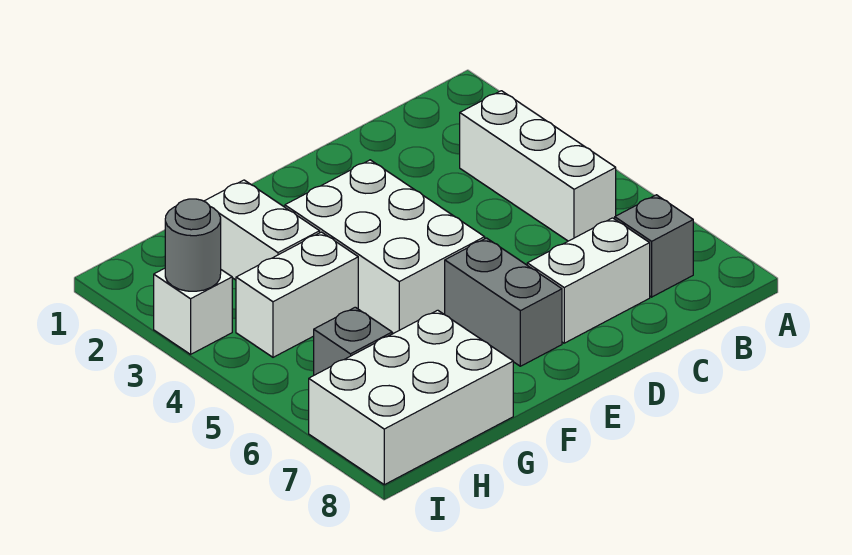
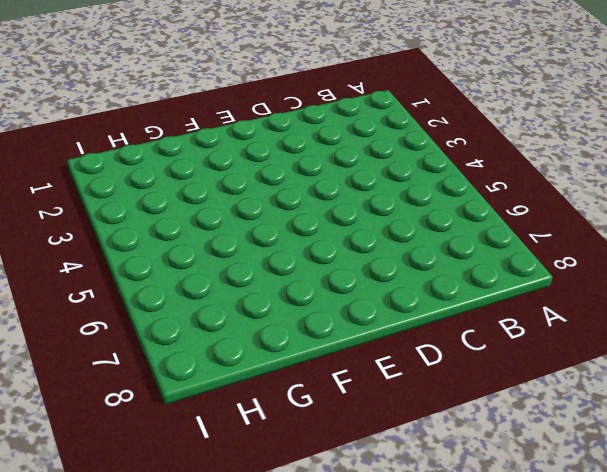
none -> white 1x3 brick [460,91,616,241]
none -> grey 1x1 brick [615,195,693,297]

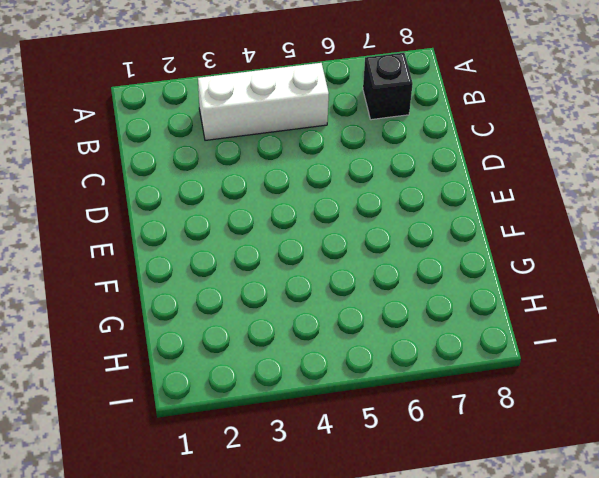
black 1x1 brick [363,53,413,120] -> grey 1x1 brick [615,195,693,297]
none -> white 1x2 brick [527,218,650,343]
none -> white 2x3 brick [285,160,485,334]

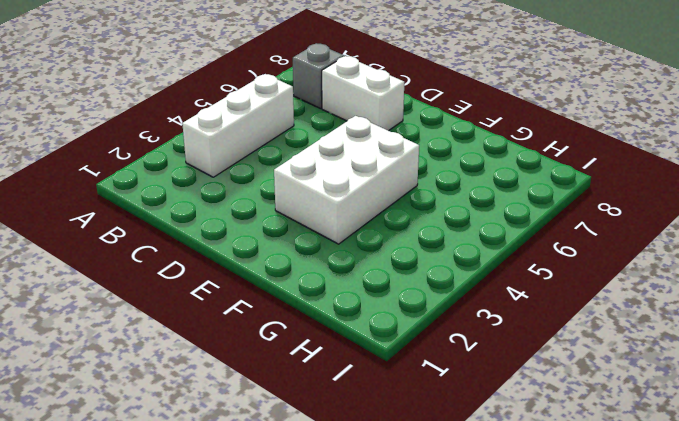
none -> grey 1x2 brick [445,238,562,366]
none -> white 1x2 brick [204,180,320,280]

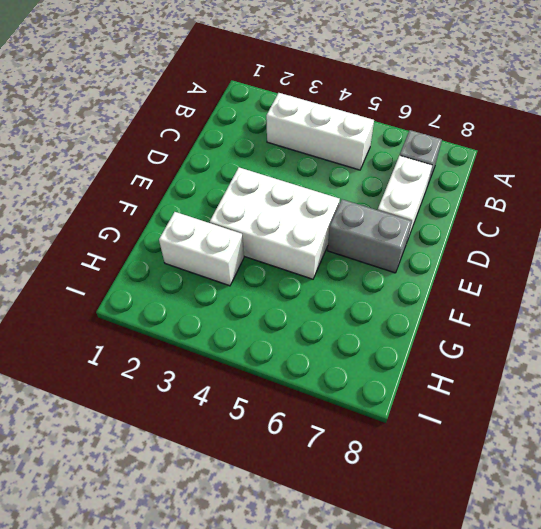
none -> white 1x2 brick [236,232,358,357]
none -> white 2x3 brick [309,310,513,485]

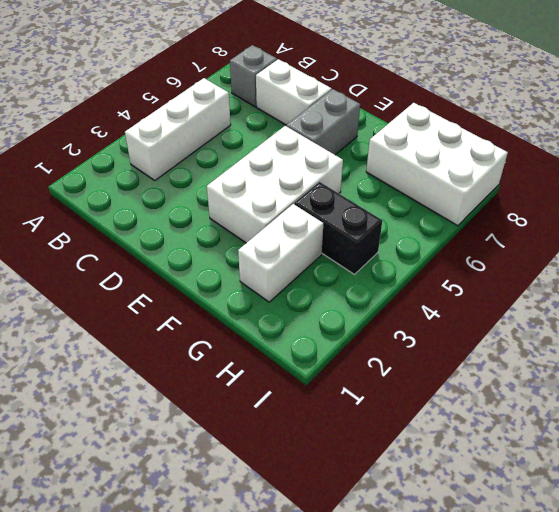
black 1x2 brick [294,182,382,274] -> white 1x2 brick [236,232,358,357]
none -> grey 1x1 brick [314,307,392,375]
none -> white 1x1 brick [154,268,232,354]

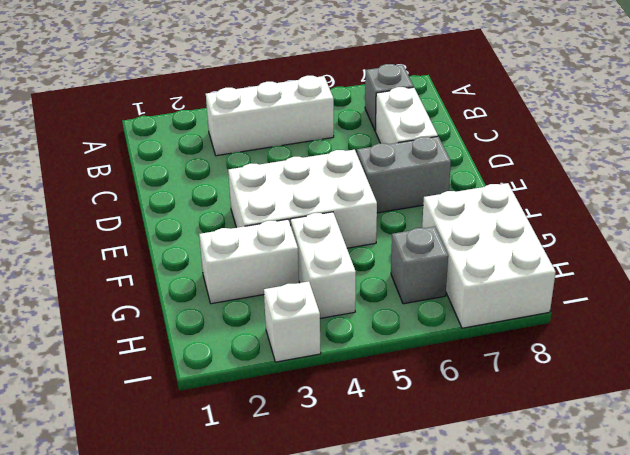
none -> grey 1x1 round brick [165,199,221,291]

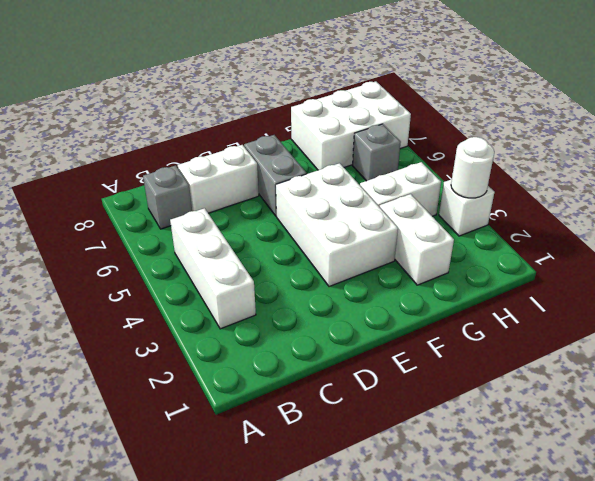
white 1x1 round brick [451,137,494,198] -> grey 1x1 round brick [165,199,221,291]

